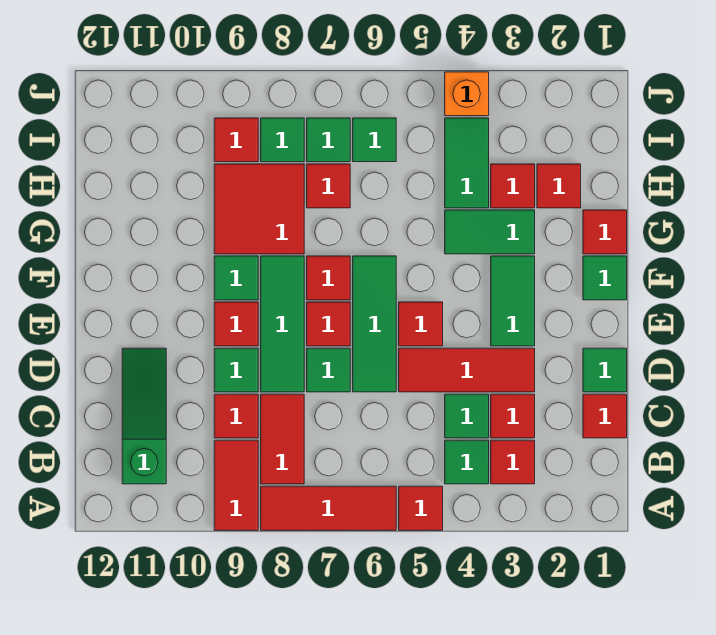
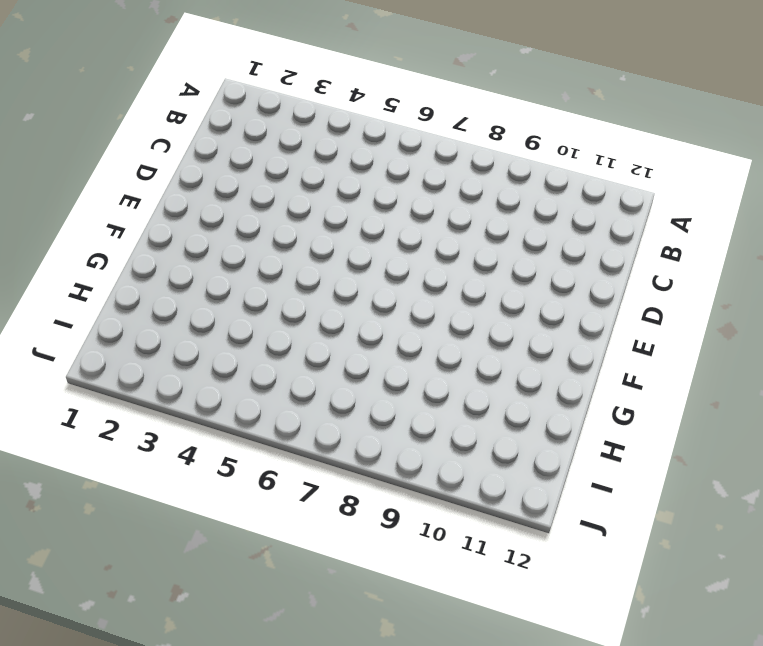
none -> red 1x1 tile [399,486,443,530]
none -> red 1x3 tile [261,486,396,530]
none -> red 1x2 tile [214,440,258,530]
none -> red 1x1 tile [491,440,535,484]

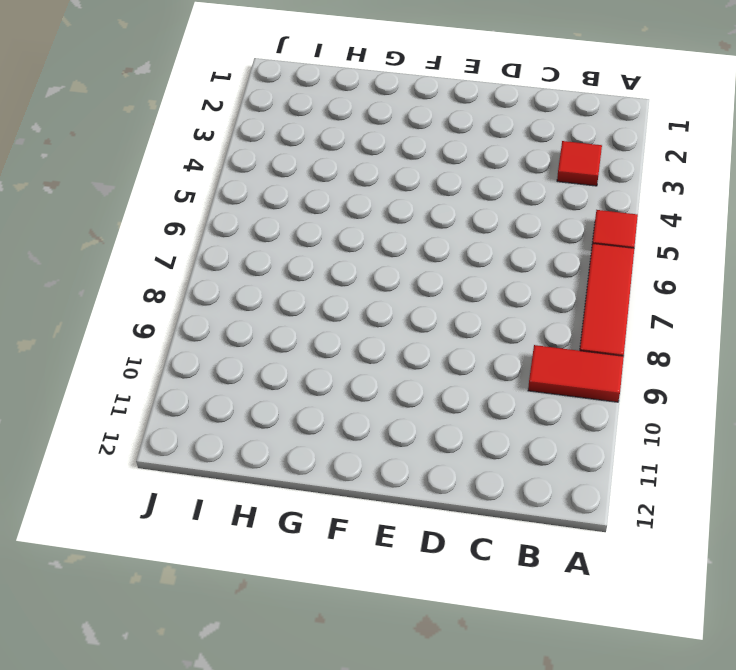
none -> green 1x1 tile [445,440,489,484]
none -> red 1x2 tile [261,394,304,484]
none -> green 1x3 slope [122,348,166,484]
none -> red 1x1 tile [583,394,627,438]

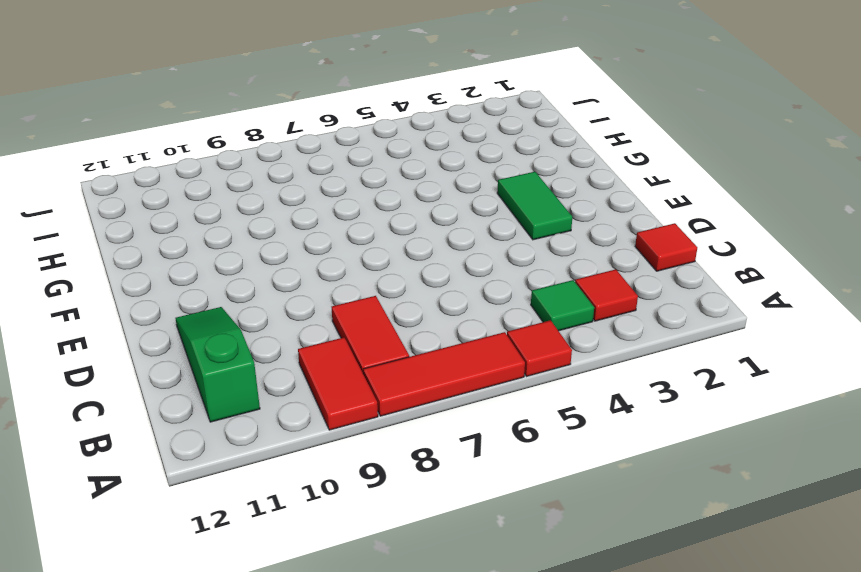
none -> red 1x1 tile [491,394,535,438]
none -> green 1x1 tile [445,394,489,438]
none -> red 1x1 tile [214,394,258,438]
none -> green 1x1 tile [583,348,627,392]

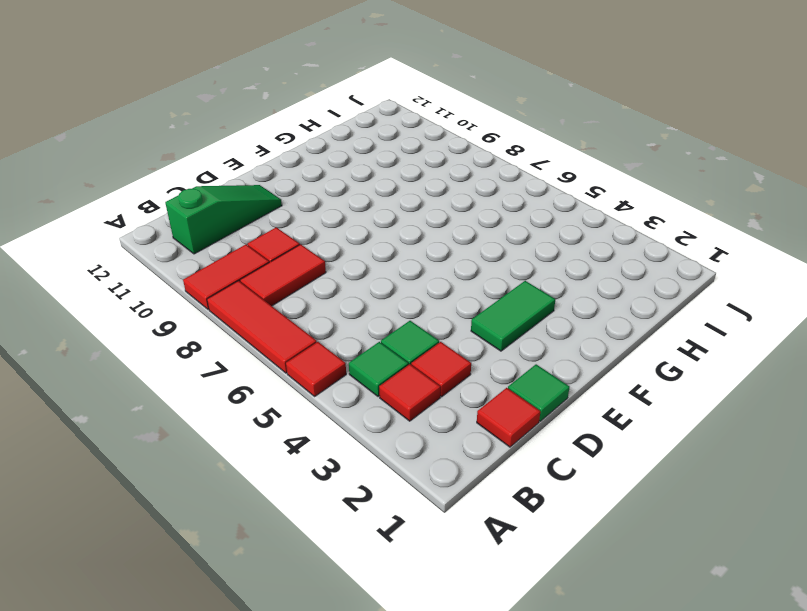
none -> red 1x3 tile [399,348,535,392]
none -> green 1x3 tile [353,256,396,392]
none -> green 1x1 tile [307,348,350,392]
none -> green 1x3 tile [261,256,304,392]

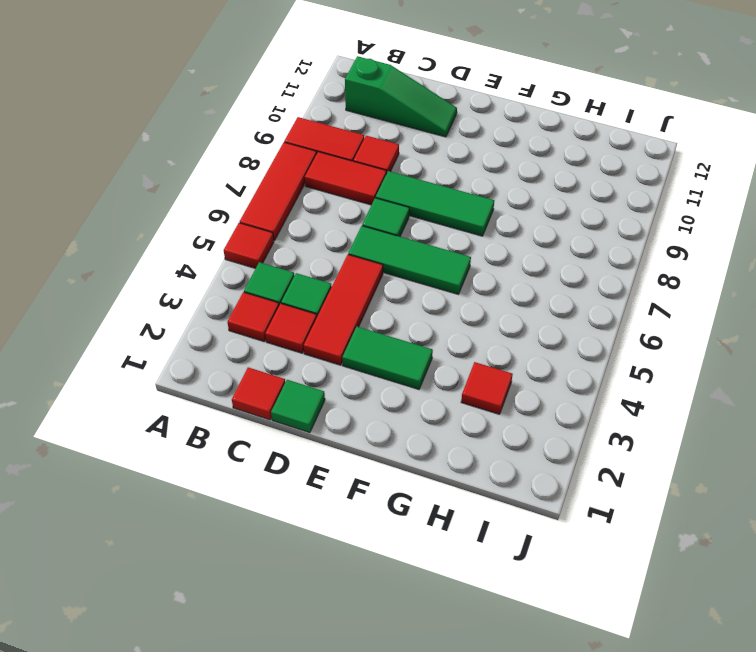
none -> green 1x1 tile [214,348,258,392]
none -> red 1x1 tile [399,302,443,346]
none -> red 1x1 tile [307,302,350,346]
none -> red 1x1 tile [214,302,258,346]

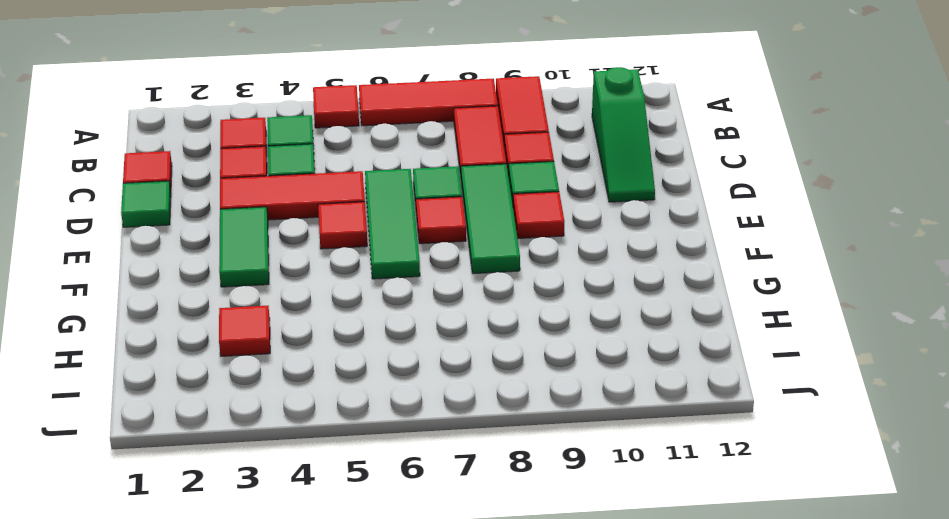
none -> green 1x1 tile [583,256,627,300]
none -> red 1x1 tile [307,256,350,300]
none -> green 1x1 tile [214,256,258,300]
none -> red 1x1 tile [583,210,627,254]

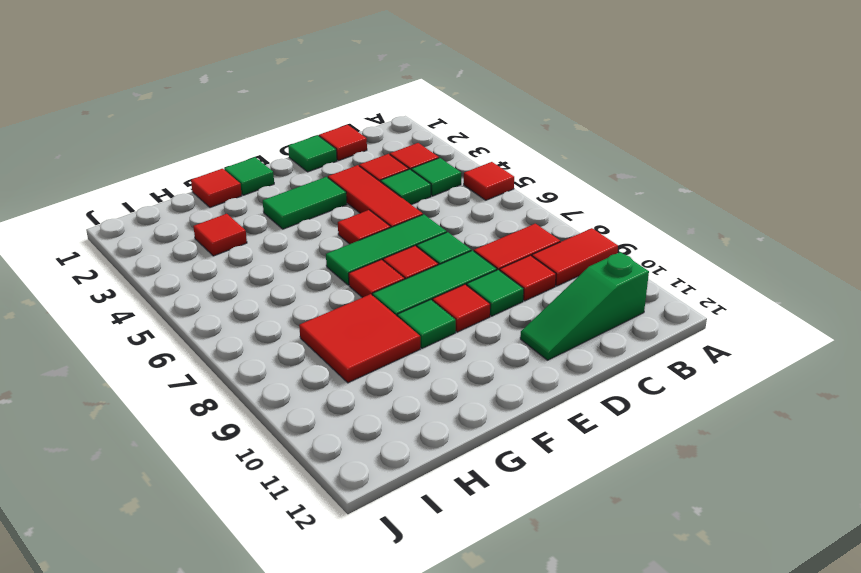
none -> red 1x3 tile [261,486,396,530]
none -> green 1x2 tile [445,210,535,254]
none -> red 1x1 tile [537,164,581,208]
none -> green 1x2 tile [445,118,489,208]

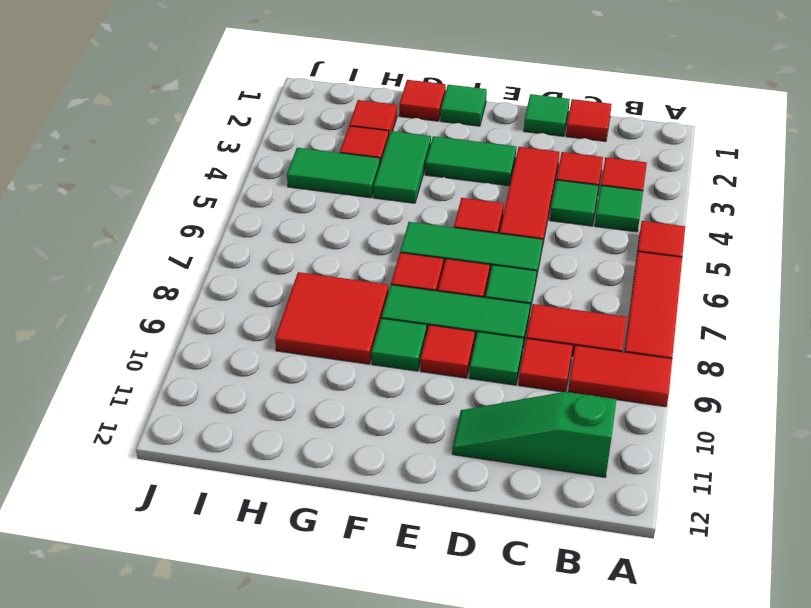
none -> red 1x1 tile [307,164,350,208]
none -> green 1x1 tile [353,118,396,162]
none -> green 1x1 tile [307,118,350,162]
none -> green 1x1 tile [261,118,304,162]

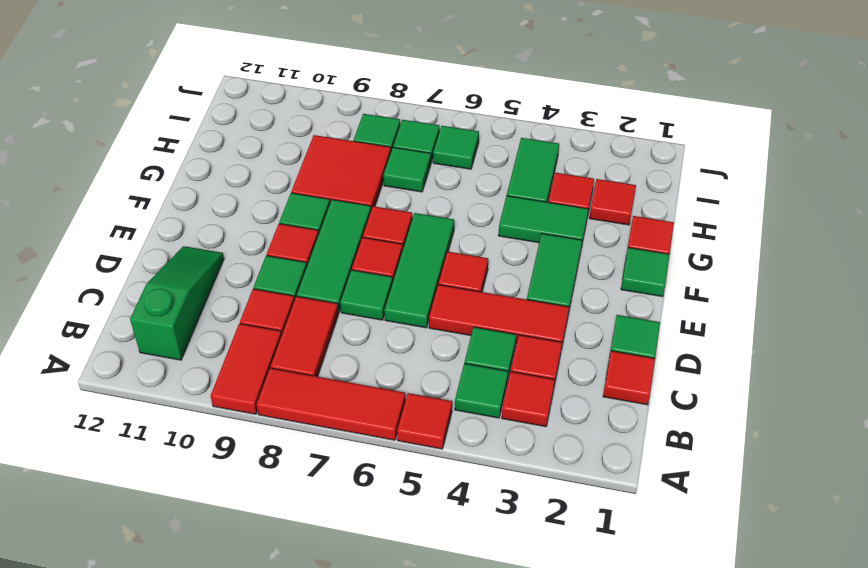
green 1x1 tile [384,147,431,192] -> red 1x1 tile [307,164,350,208]
none -> red 1x1 tile [214,118,258,162]
none -> orange 1x1 brick [445,72,489,116]

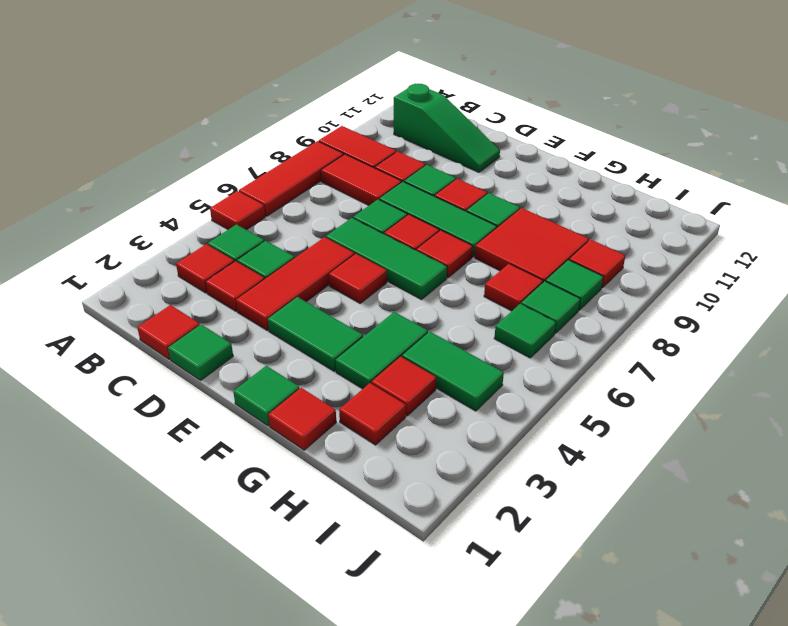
none -> orange 1x1 brick [445,72,489,116]

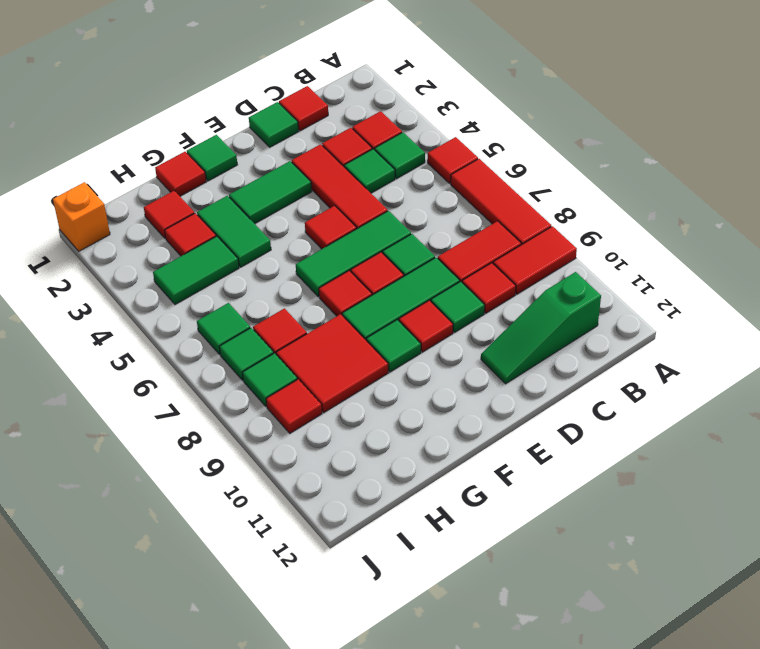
orange 1x1 brick [53,182,110,251] -> orange 1x1 brick moved to [445,72,489,116]

